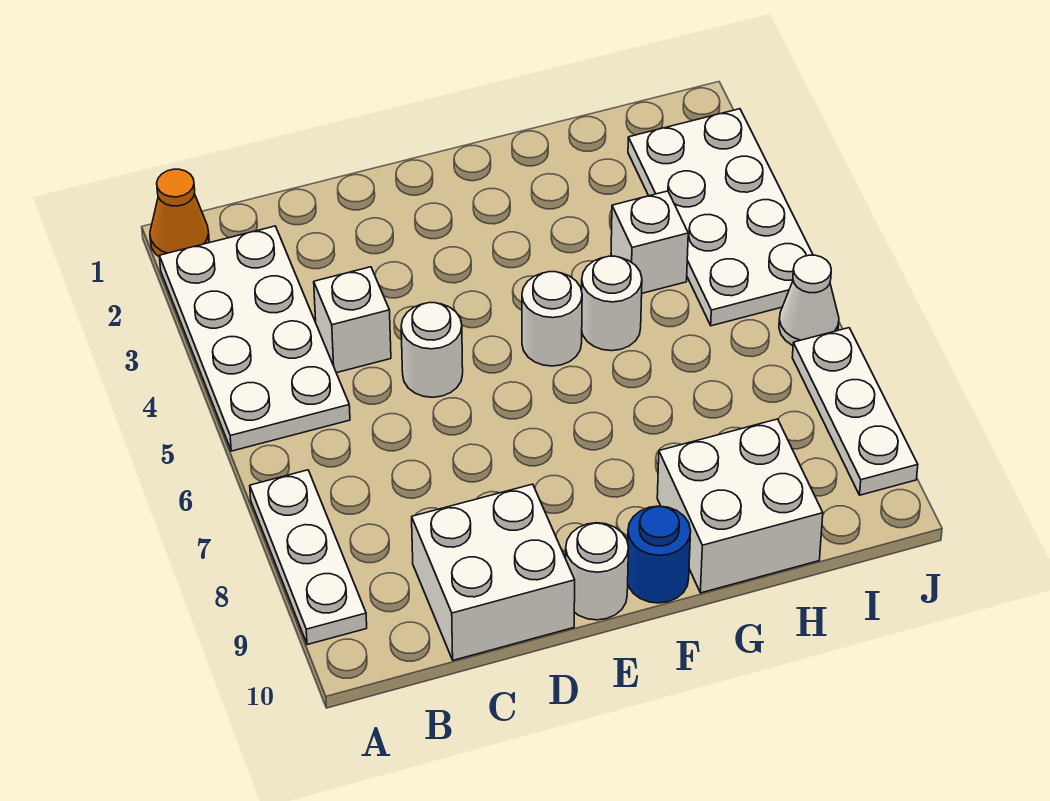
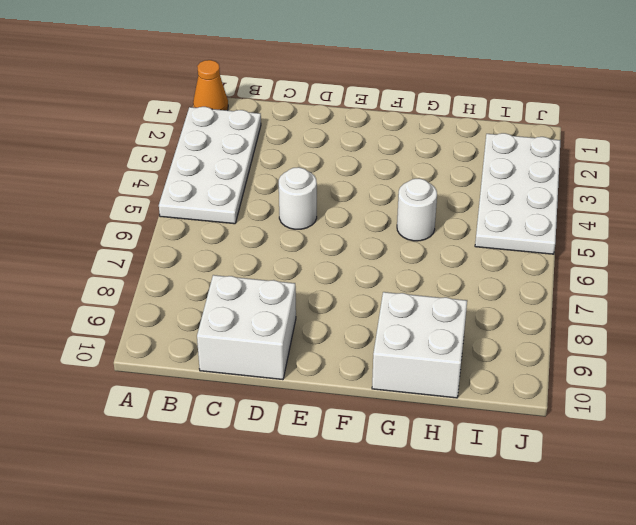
none -> white 1x3 plate [250,470,367,645]
none -> white 1x1 brick [314,267,391,373]
none -> white 1x1 round brick [566,523,629,620]

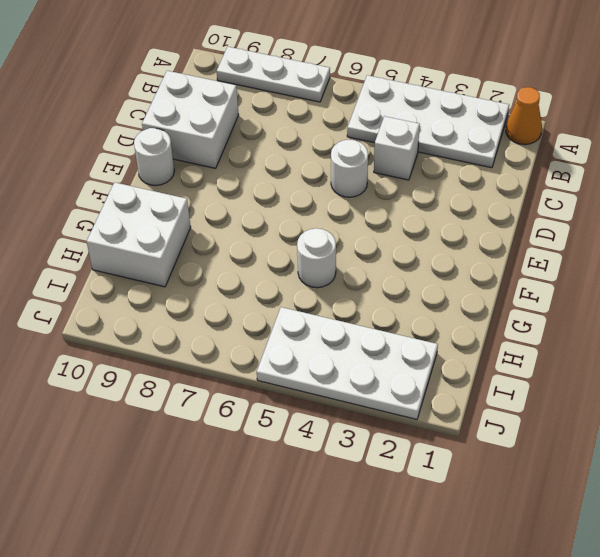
none -> white 1x1 round brick [522,272,582,366]
none -> blue 1x1 round brick [628,506,691,603]
none -> white 1x1 brick [611,191,688,293]

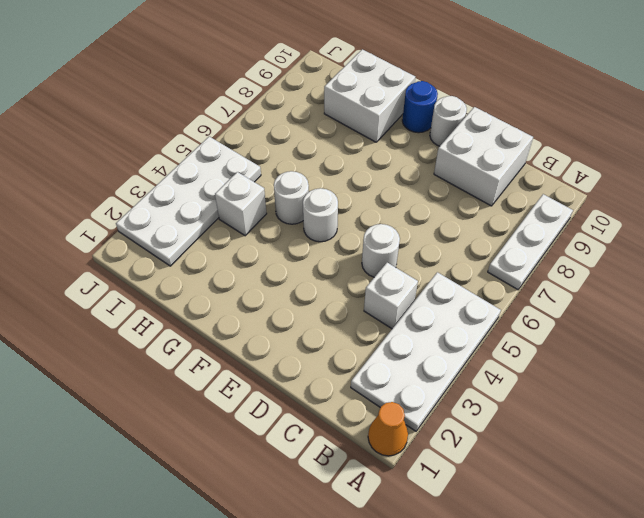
none -> white 1x1 cone [779,255,839,346]
none -> white 1x3 plate [792,328,918,495]

